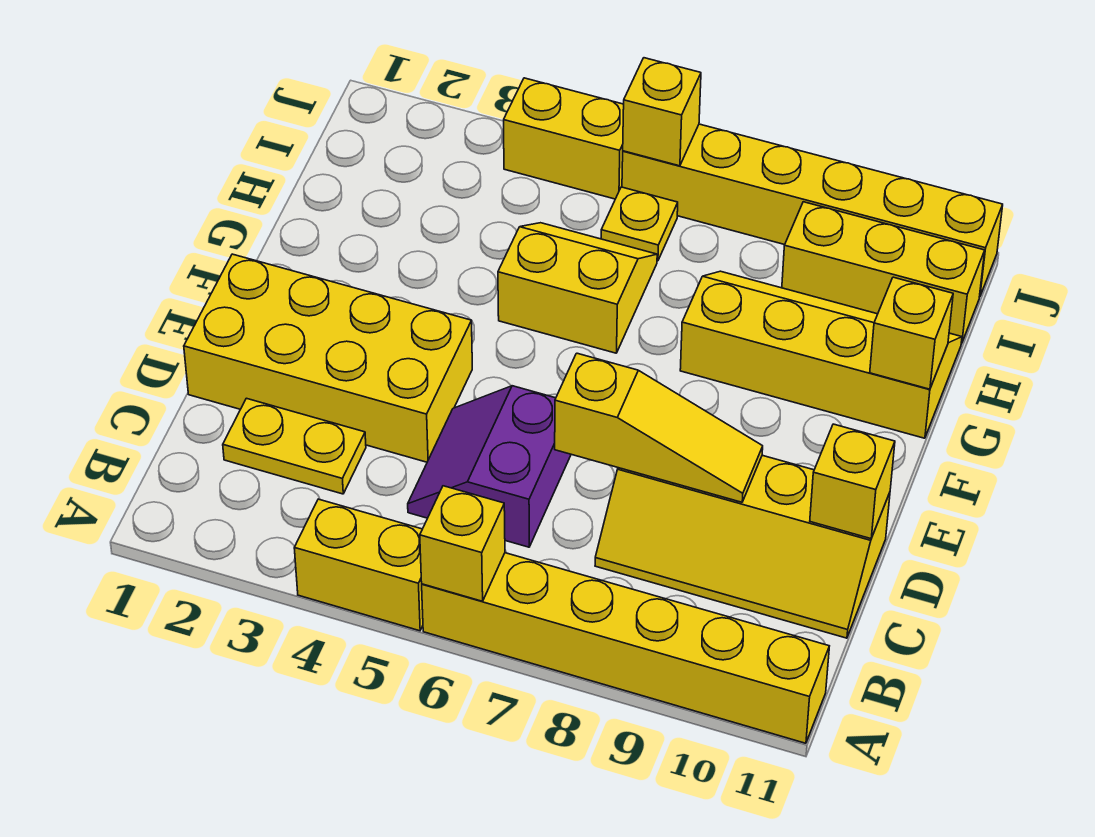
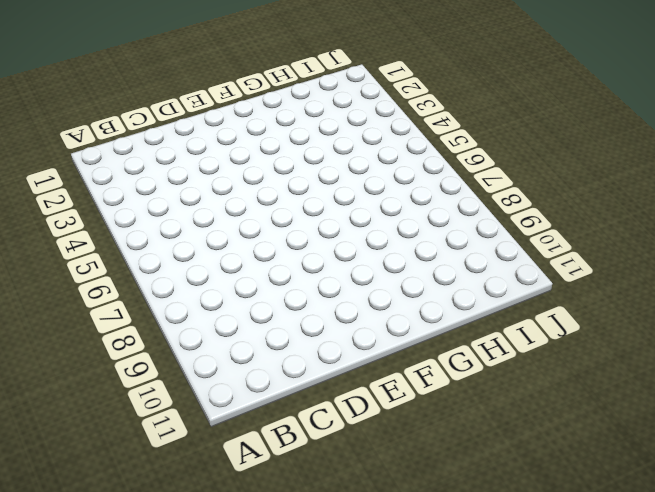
none -> yellow 1x2 brick [294,499,423,631]
none -> yellow 1x6 brick [422,553,829,743]
none -> yellow 1x2 plate [223,398,366,494]

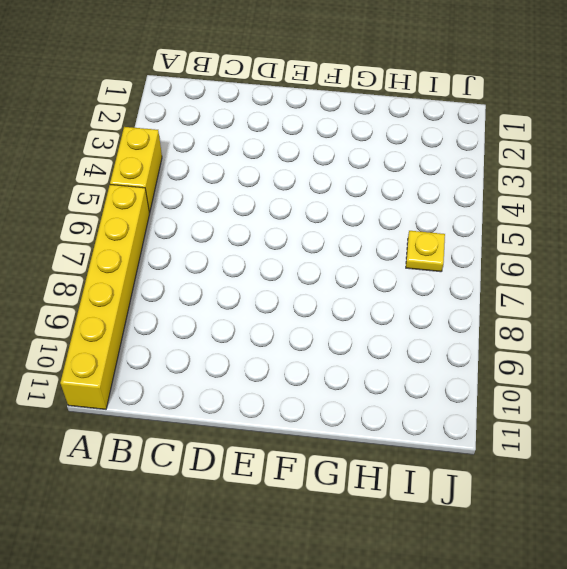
none -> yellow 1x2 plate [223,398,366,494]
none -> purple 2x2 slope [408,386,571,547]
none -> yellow 2x4 slope [595,455,890,638]

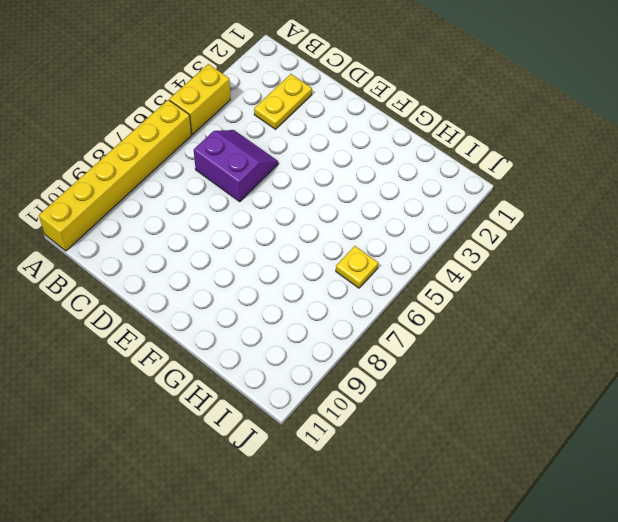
none -> yellow 2x4 slope [595,455,890,638]
none -> yellow 2x4 brick [184,254,472,462]
none -> yellow 2x2 slope [498,223,657,353]

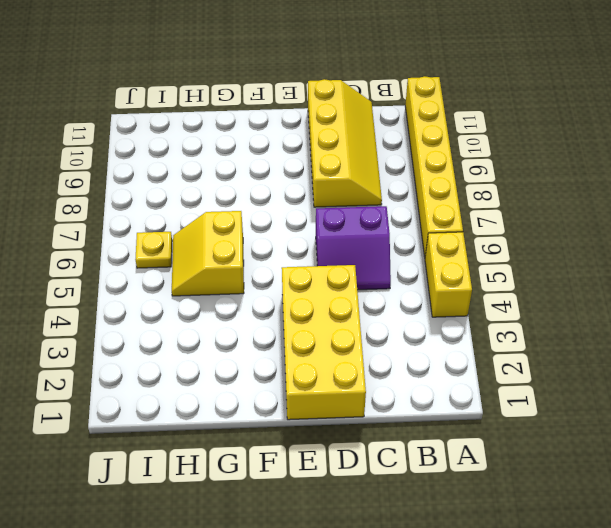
none -> yellow 1x2 plate [223,398,366,494]
none -> yellow 2x4 slope [680,271,962,438]
none -> yellow 1x3 brick [782,202,985,343]

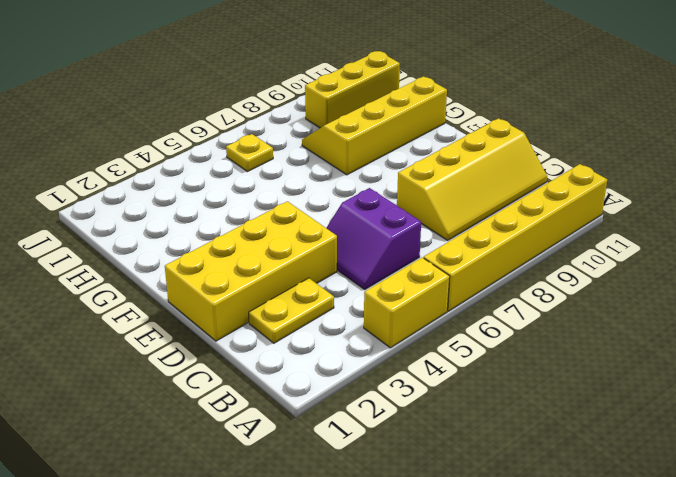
none -> yellow 2x2 slope [498,223,657,353]
none -> yellow 1x2 brick [504,78,624,199]
none -> yellow 1x6 brick [622,124,1003,297]

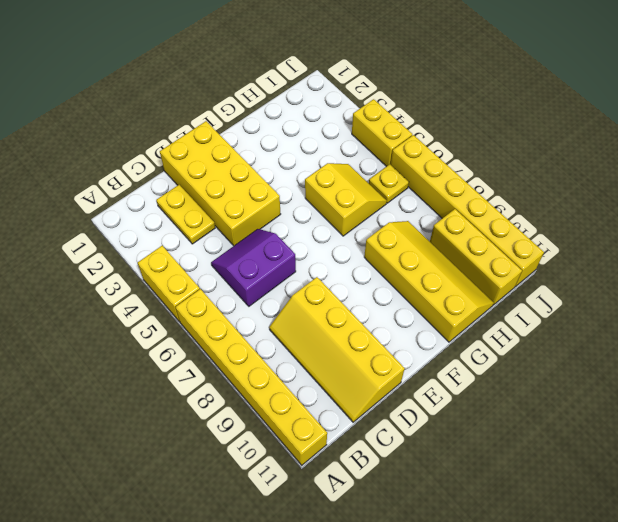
none -> yellow 1x1 brick [420,486,505,601]
none -> yellow 1x3 slope [555,353,763,502]
none -> yellow 1x1 brick [810,424,895,539]

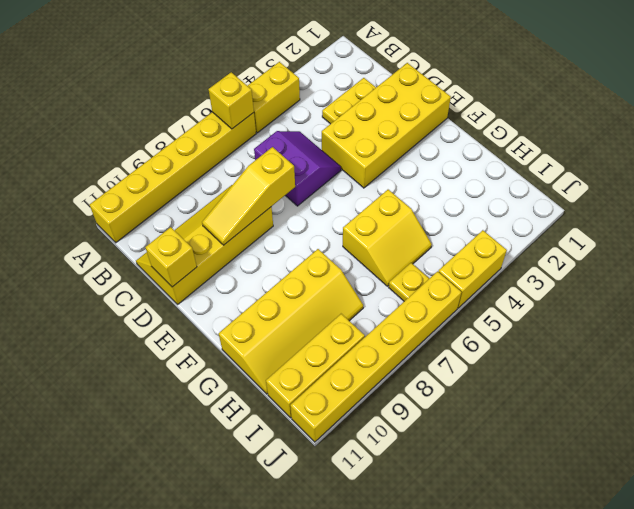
none -> yellow 1x1 brick [870,277,953,389]
none -> yellow 1x1 brick [623,58,701,166]

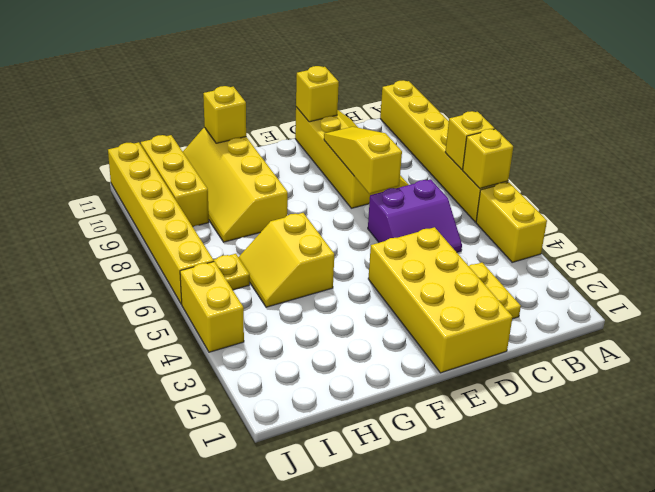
yellow 1x1 brick [445,111,495,170] -> yellow 1x1 brick moved to [623,58,701,166]

